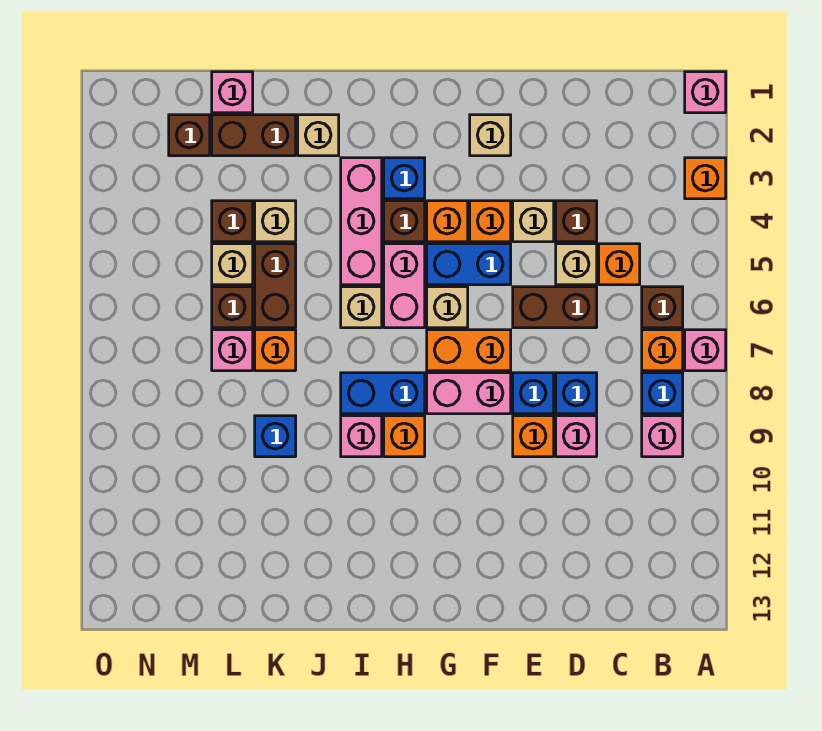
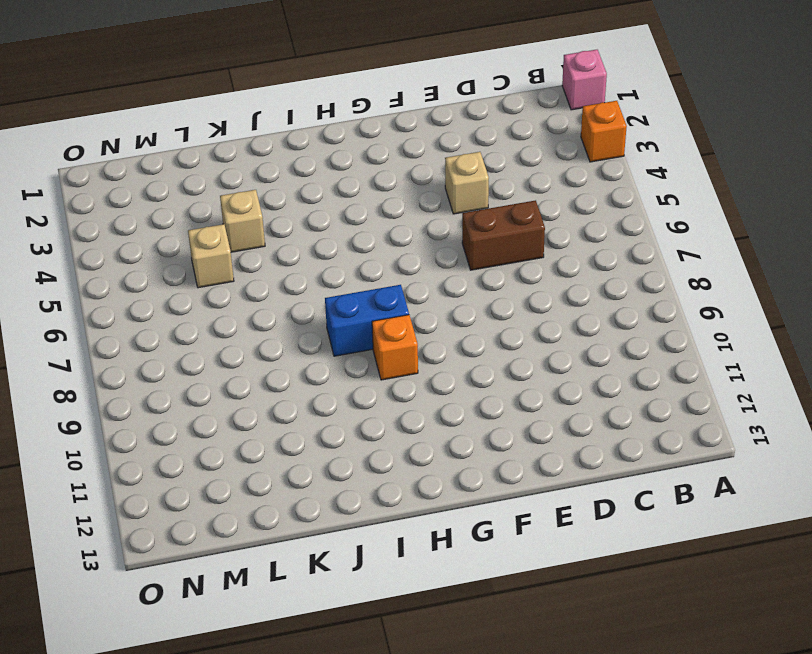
none -> pink 1x1 brick [685,330,726,371]
none -> brown 1x1 brick [642,287,683,328]
none -> orange 1x1 brick [642,330,683,371]
none -> blue 1x1 brick [642,373,683,414]

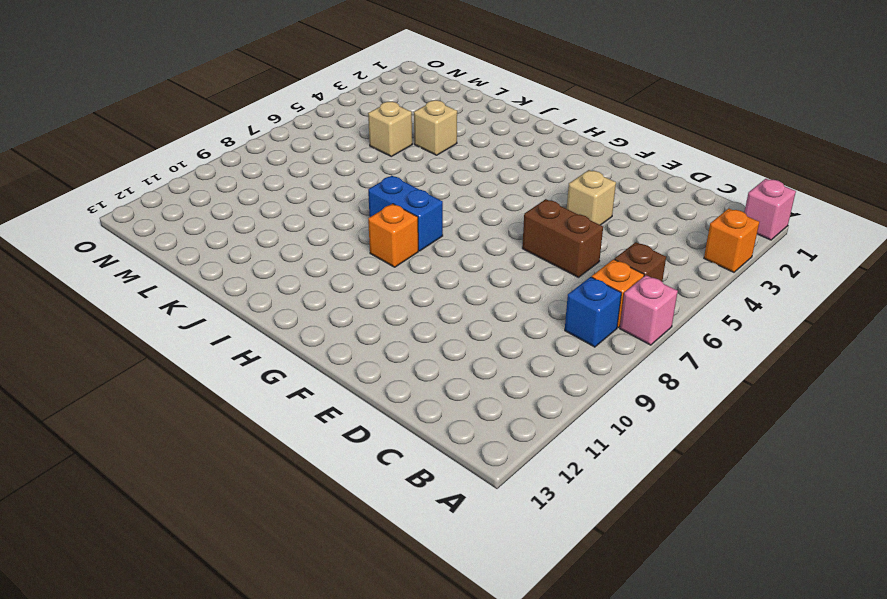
none -> pink 1x1 brick [642,416,683,457]
none -> orange 1x1 brick [599,244,640,285]
none -> brown 1x1 brick [556,201,597,242]
none -> tan 1x1 brick [556,244,597,285]

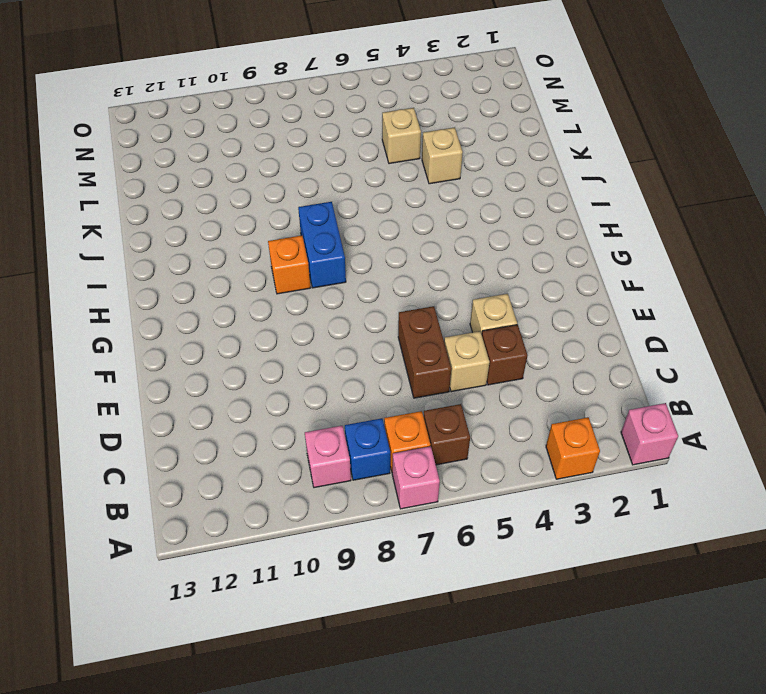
none -> orange 1x1 brick [599,244,640,285]
none -> blue 1x1 brick [556,373,597,414]
none -> pink 1x1 brick [556,416,597,457]
none -> blue 1x1 brick [513,373,554,414]

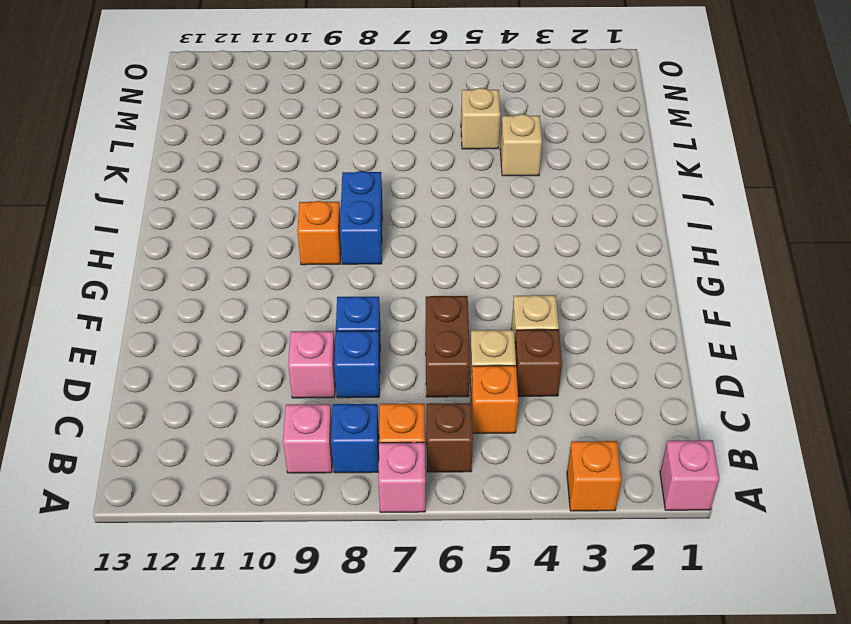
none -> orange 1x1 brick [513,416,554,457]
none -> tan 1x1 brick [470,115,511,156]
none -> orange 1x1 brick [470,201,511,242]
none -> blue 1x2 brick [427,244,511,285]

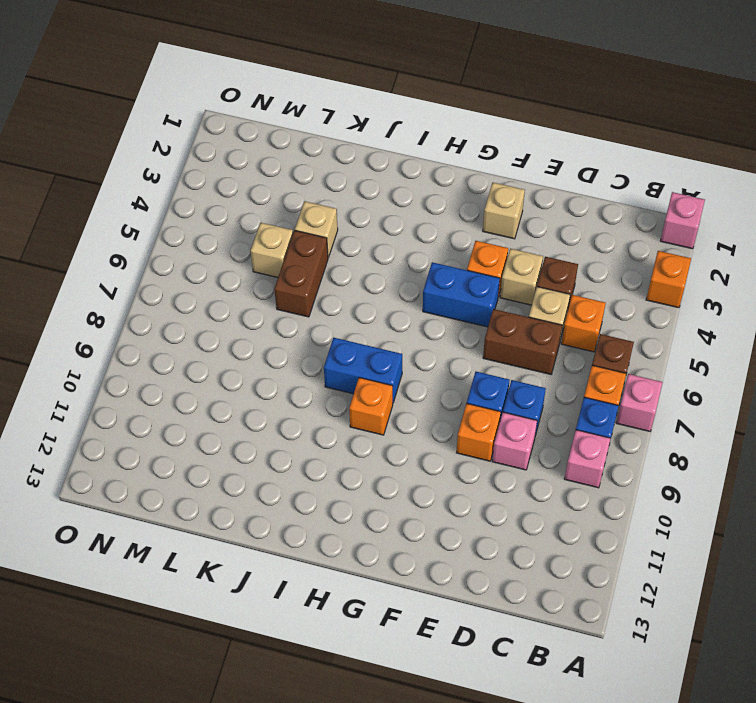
none -> orange 1x2 brick [427,330,511,371]
none -> pink 1x2 brick [427,373,511,414]
none -> orange 1x1 brick [427,201,468,242]
none -> tan 1x1 brick [427,287,468,328]

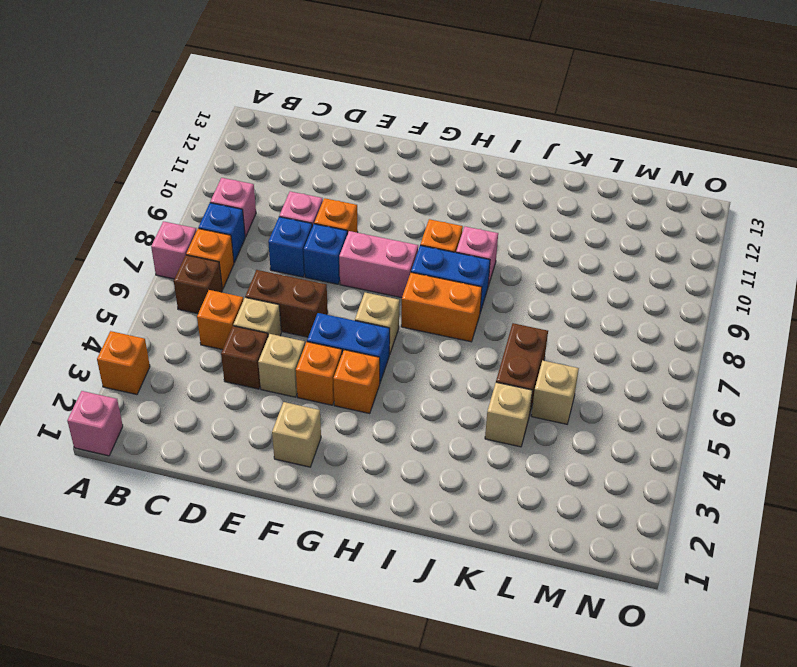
orange 1x2 brick [401,272,482,342] -> orange 1x2 brick moved to [427,330,511,371]
none -> blue 1x1 brick [384,158,425,199]
none -> brown 1x1 brick [384,201,425,242]
none -> pink 1x2 brick [384,244,425,328]
none -> pink 1x3 brick [341,158,382,285]

